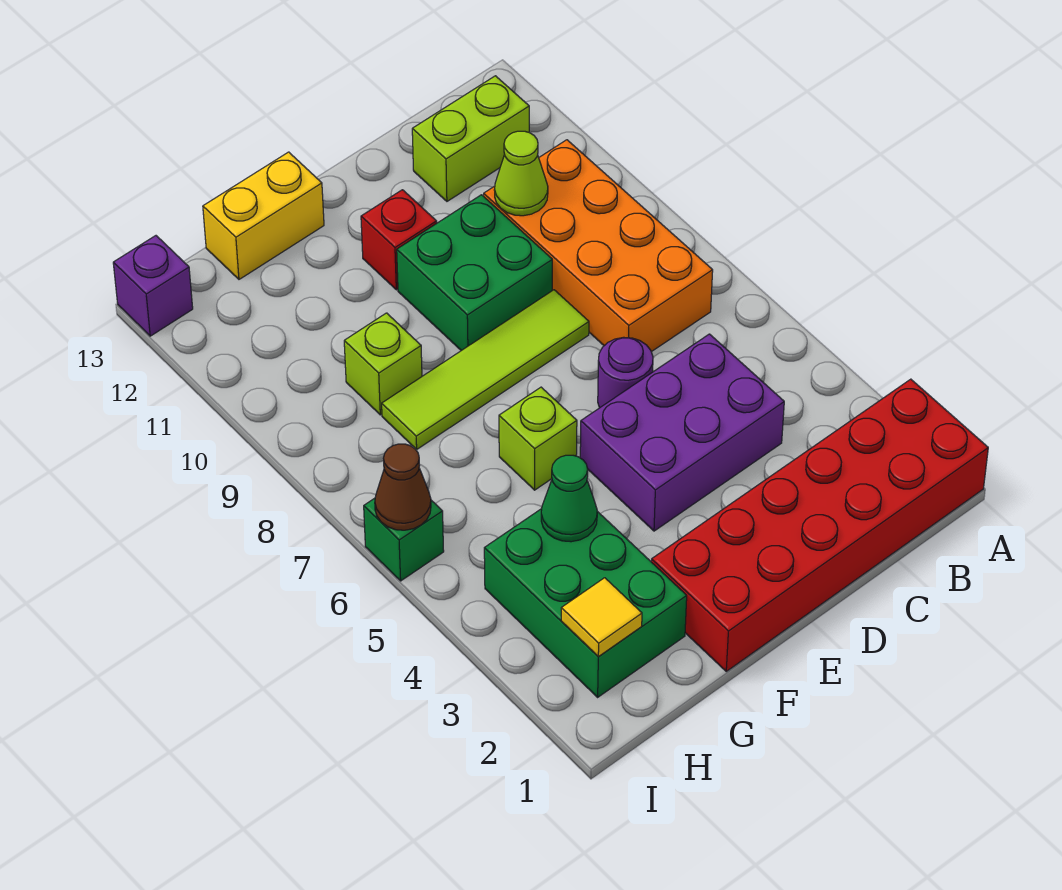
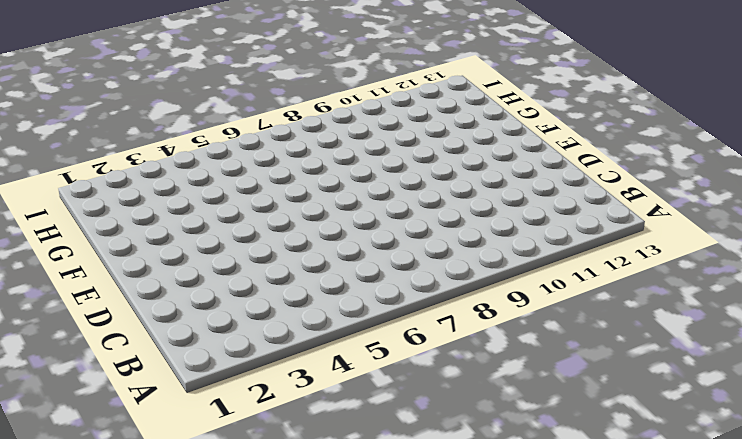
none -> red 2x6 brick [651,379,988,671]
none -> orange 2x4 brick [484,140,713,352]
none -> lime 1x2 brick [412,76,529,201]

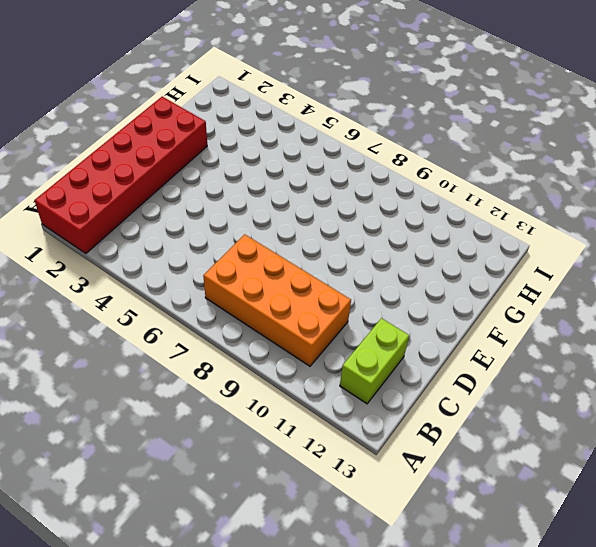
none -> purple 2x3 brick [580,334,784,531]
none -> purple 1x1 round brick [598,337,653,408]
none -> lime 1x4 tile [382,290,589,449]

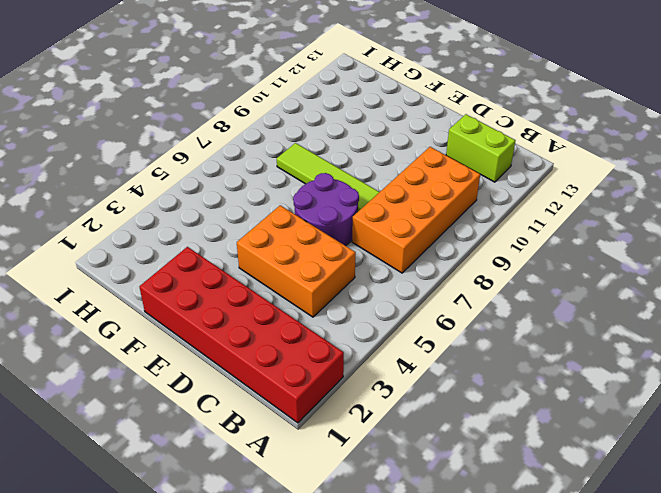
orange 2x3 brick [237,205,356,317] -> purple 2x3 brick [580,334,784,531]
purple 2x2 round brick [293,173,359,246] -> purple 1x1 round brick [598,337,653,408]
none -> green 2x2 brick [397,195,552,351]
none -> red 1x1 brick [361,190,437,290]
none -> lime 1x1 brick [499,387,577,490]

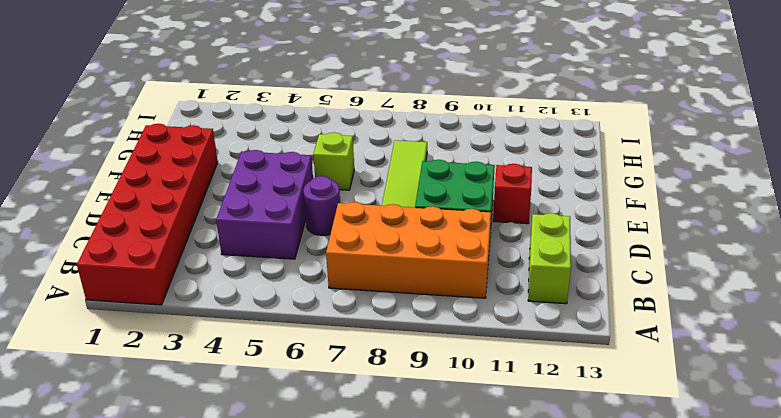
none -> yellow 1x2 brick [203,152,324,279]
none -> green 2x3 brick [484,509,687,697]
none -> lime 1x1 brick [344,313,422,415]

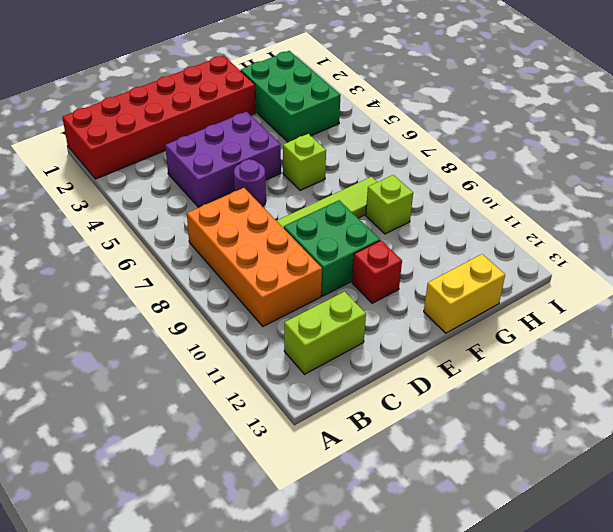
none -> green 1x1 brick [364,498,444,581]
none -> purple 1x1 brick [113,236,193,336]
none -> lime 1x1 cone [494,131,548,216]

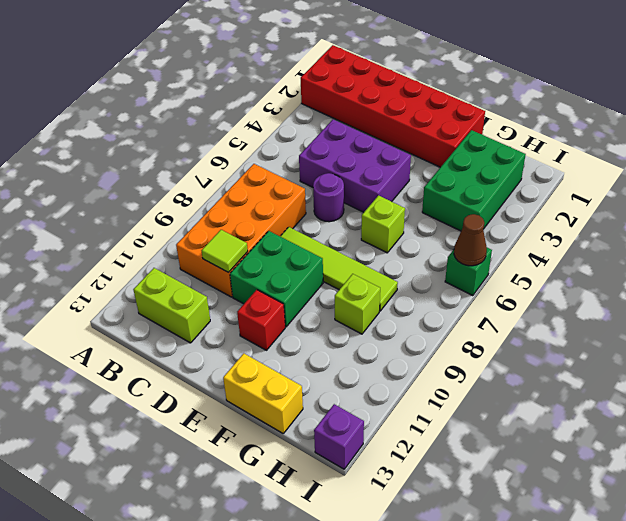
lime 1x1 tile [202,230,248,273] -> lime 1x1 cone [494,131,548,216]
none -> green 1x1 cone [541,455,597,542]
none -> yellow 1x1 tile [561,578,642,656]

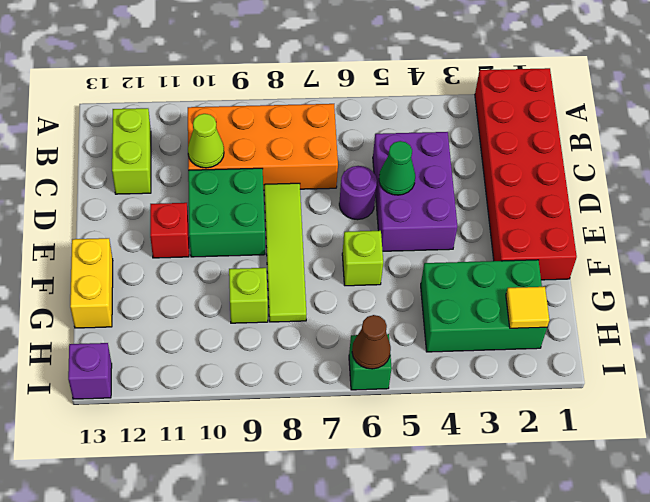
green 1x1 cone [379,141,415,195] -> green 1x1 cone moved to [541,455,597,542]

